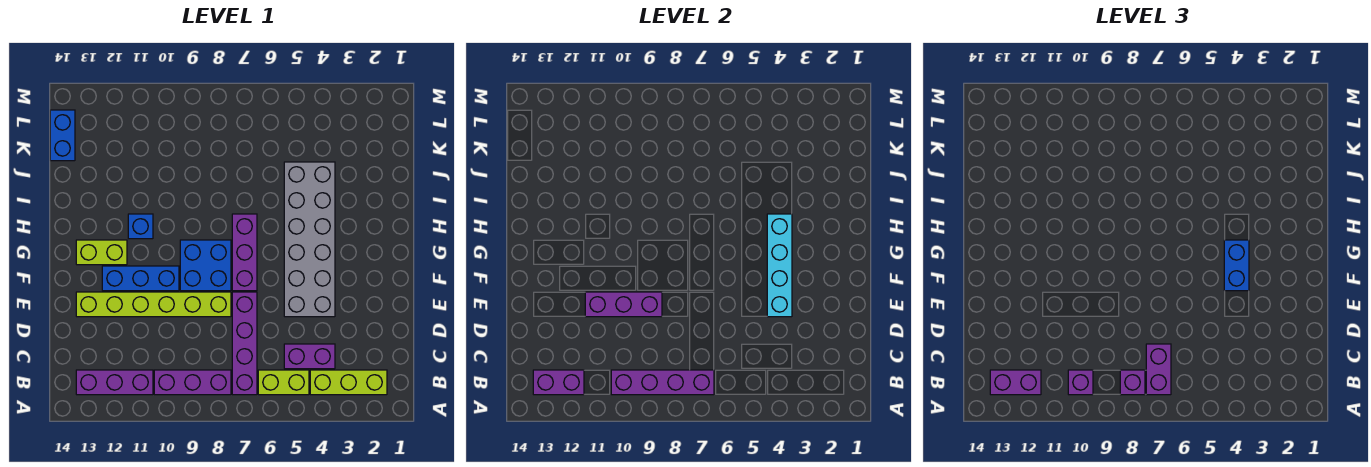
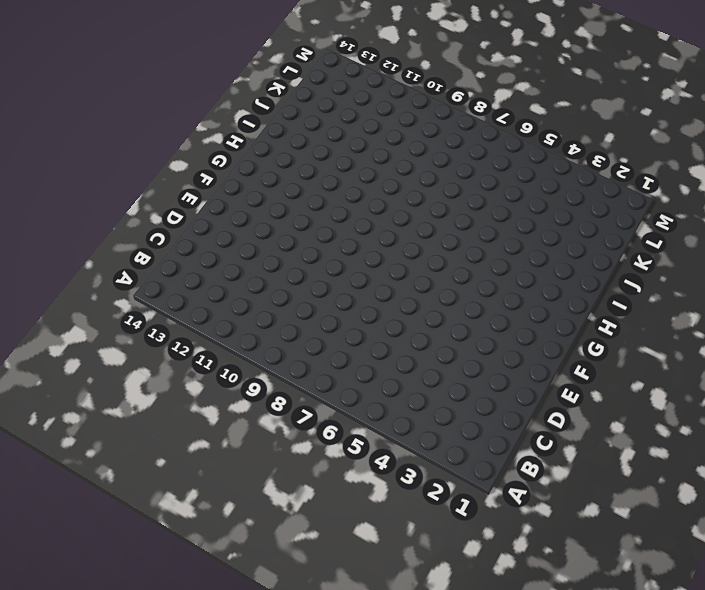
none -> lime 1x3 brick [310,370,387,395]
none -> lime 1x2 brick [258,370,309,395]
none -> purple 1x4 brick [232,292,257,395]

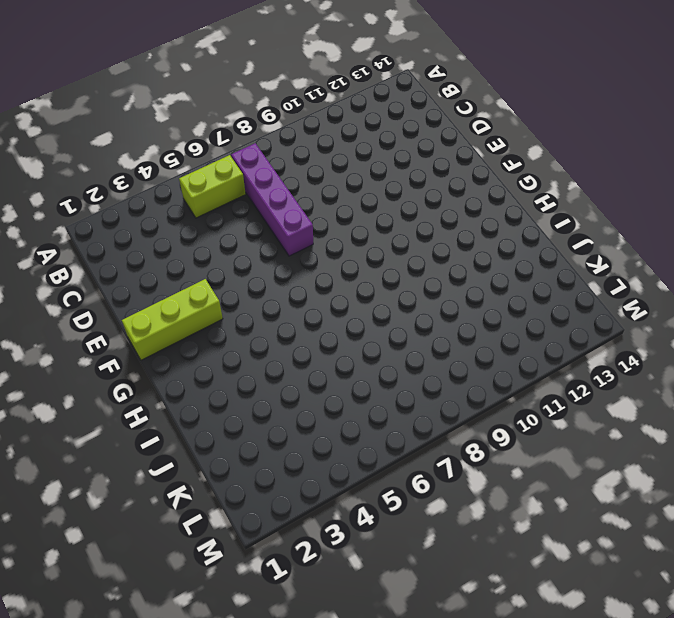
lime 1x3 brick [122,279,223,360] -> lime 1x3 brick moved to [310,370,387,395]
none -> purple 1x3 brick [154,370,231,395]
none -> purple 1x3 brick [76,370,153,395]
none -> purple 1x2 brick [284,344,335,369]

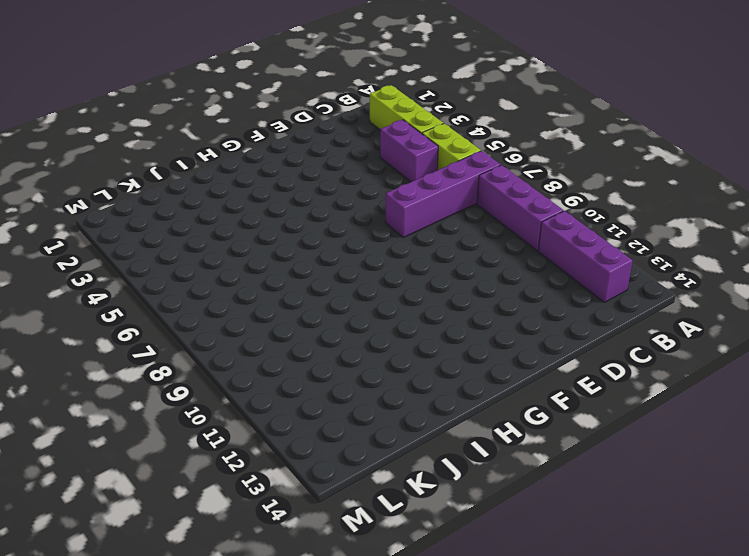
none -> grey 2x6 brick [284,162,335,317]
none -> lime 1x6 brick [76,292,231,317]
none -> purple 1x3 brick [232,214,257,291]

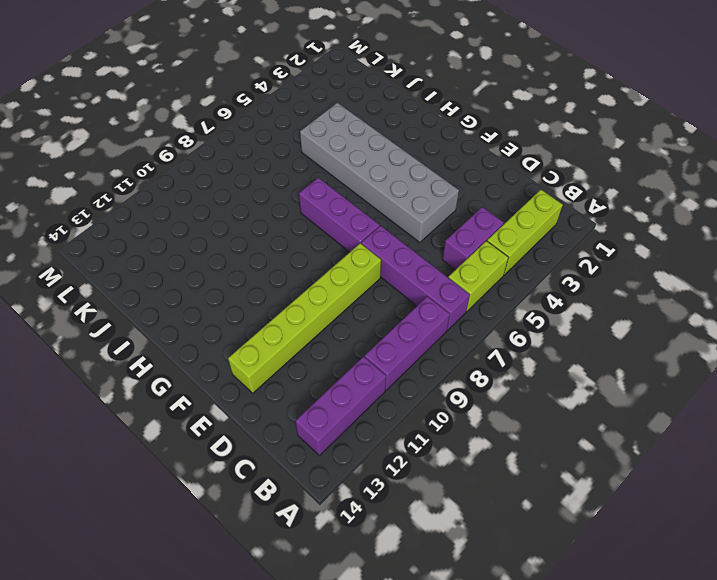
none -> blue 2x2 brick [180,240,231,291]
none -> blue 1x3 brick [102,266,179,291]
none -> lime 1x2 brick [76,240,127,265]

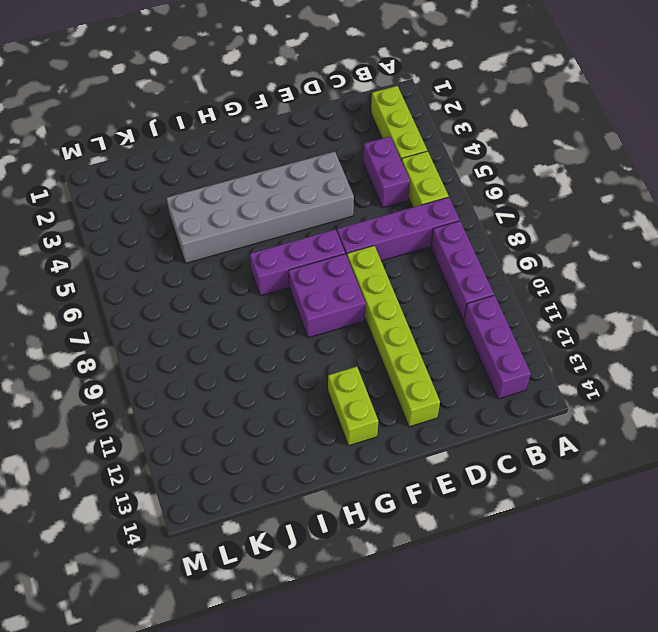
purple 2x2 brick [288,254,366,338] -> blue 2x2 brick [180,240,231,291]
none -> blue 1x3 brick [102,266,179,291]
none -> blue 1x1 brick [128,214,153,239]
none -> blue 1x2 brick [50,110,75,161]

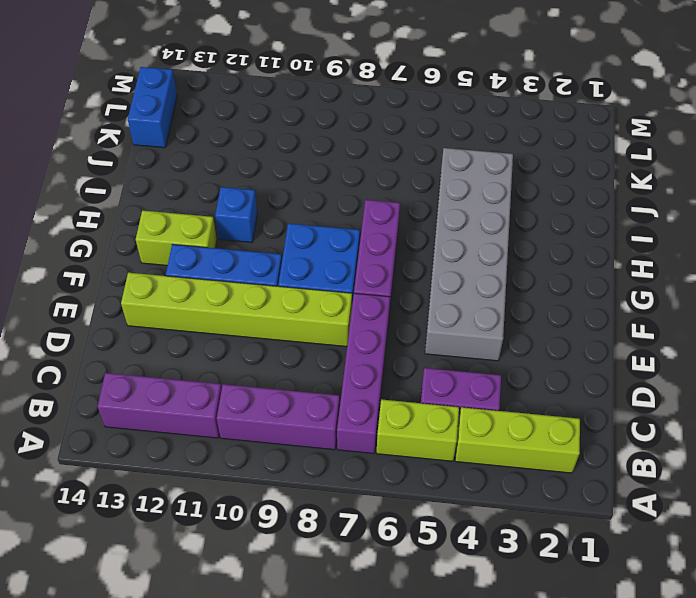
none -> purple 1x4 brick [611,370,714,395]
none -> purple 1x2 brick [533,370,584,395]
none -> cyan 1x4 brick [767,214,792,317]

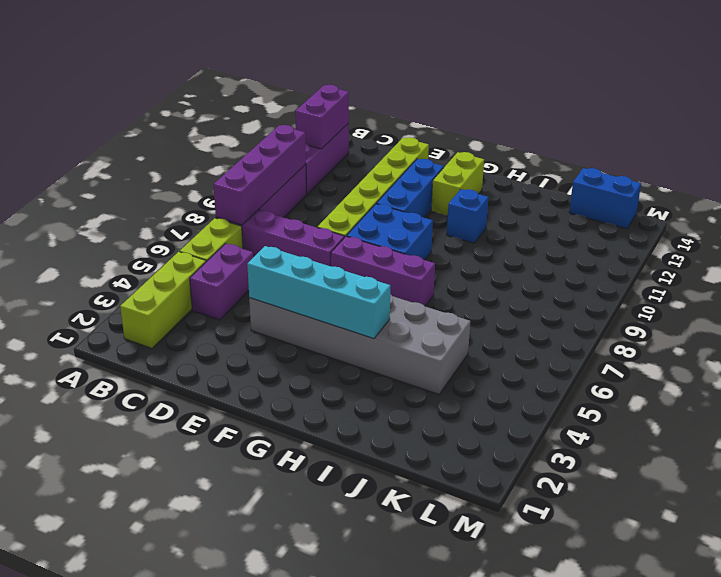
none -> purple 1x3 brick [585,292,662,317]
none -> purple 1x2 brick [1146,344,1171,395]
none -> purple 1x1 brick [1120,370,1145,395]

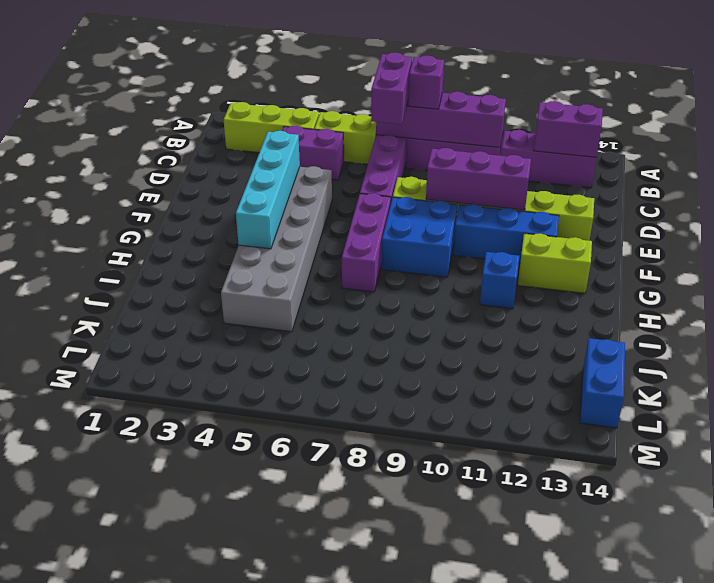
none -> purple 1x1 brick [1068,370,1093,395]
none -> purple 1x2 brick [990,370,1041,395]
none -> blue 1x2 brick [1224,240,1249,291]

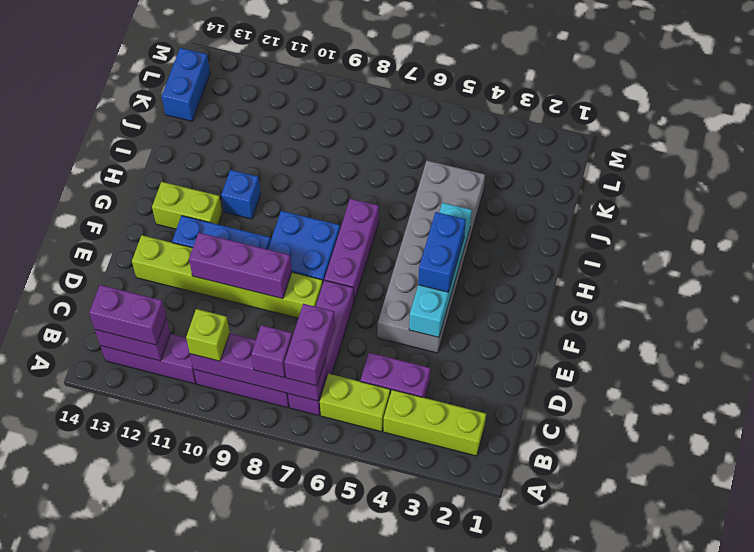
lime 1x1 brick [186,309,230,361] -> purple 1x1 brick [1068,370,1093,395]

